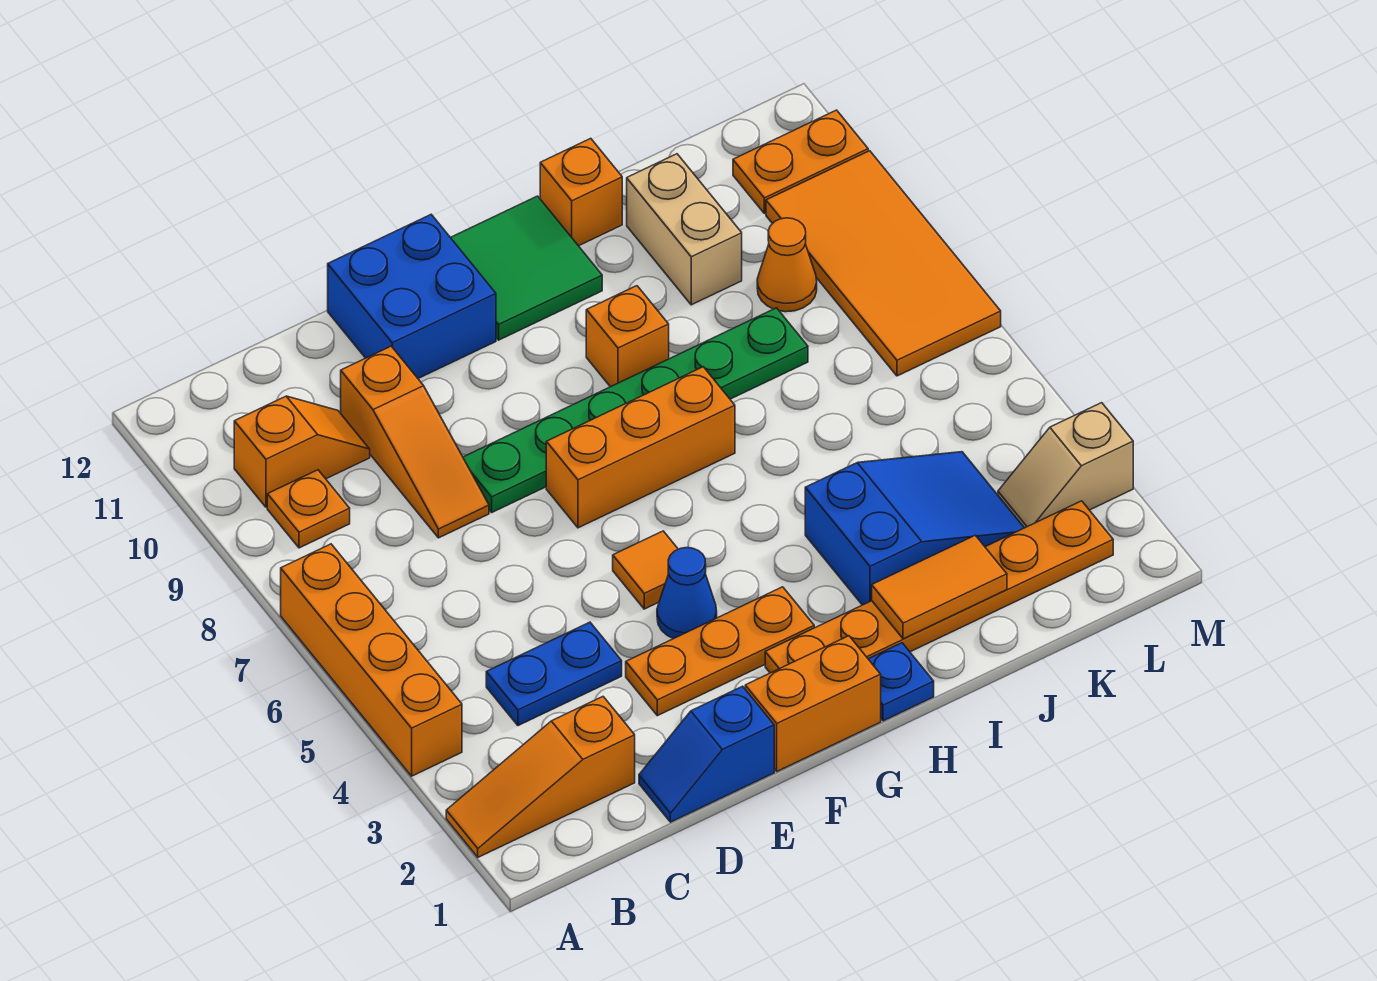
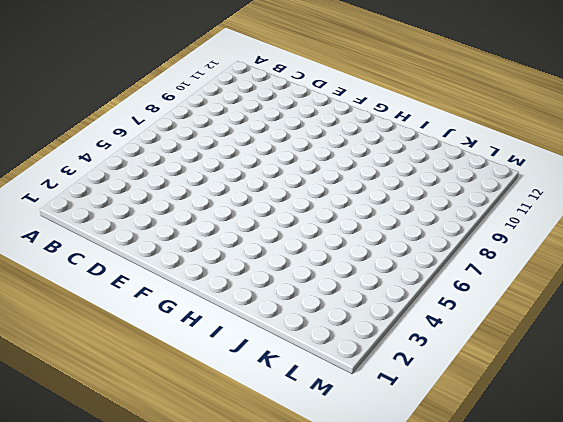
none -> orange 1x3 slope [446,697,635,857]
none -> orange 1x4 brick [281,544,462,776]
none -> orange 1x1 plate [267,470,350,548]

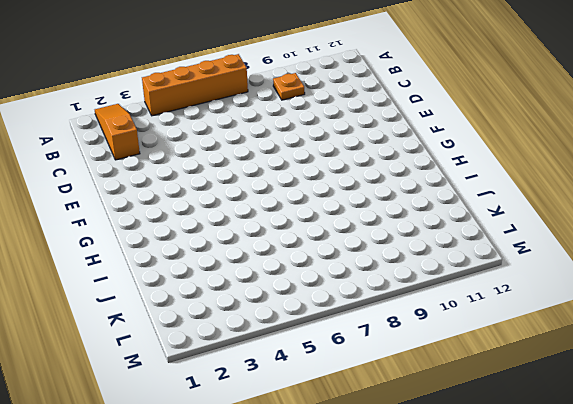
none -> orange 1x2 slope [234,396,370,507]
none -> blue 1x2 plate [486,622,622,726]
none -> blue 1x2 slope [639,686,774,822]

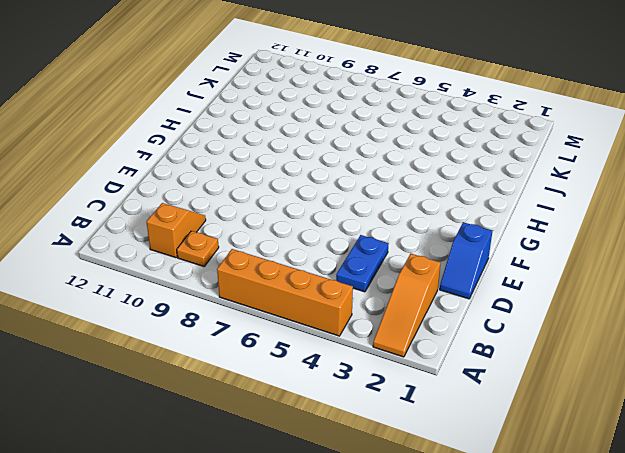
none -> orange 1x3 slope [341,346,489,538]
none -> orange 1x3 plate [626,587,814,716]
none -> green 1x6 plate [463,308,808,512]

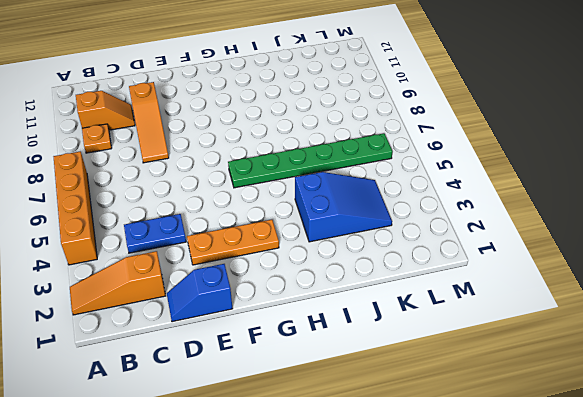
green 1x6 plate [228,133,393,188] -> green 1x6 plate moved to [463,308,808,512]
none -> blue 2x2 brick [328,215,496,378]
none -> orange 1x2 brick [745,636,881,771]
none -> blue 1x1 cone [657,547,717,639]

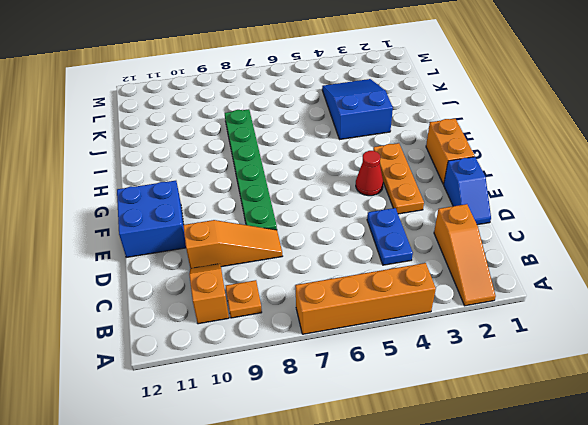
red 1x1 cone [356,151,383,196] -> blue 1x1 cone [657,547,717,639]
none -> orange 1x1 tile [613,531,678,609]
none -> orange 1x3 brick [546,367,735,528]
none -> orange 1x6 plate [765,501,1113,673]

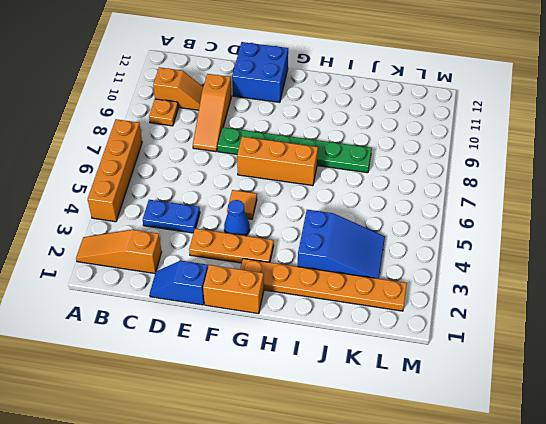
none -> green 2x2 tile [450,196,602,340]
none -> blue 1x1 plate [869,643,934,721]
none -> orange 1x1 brick [586,286,669,387]

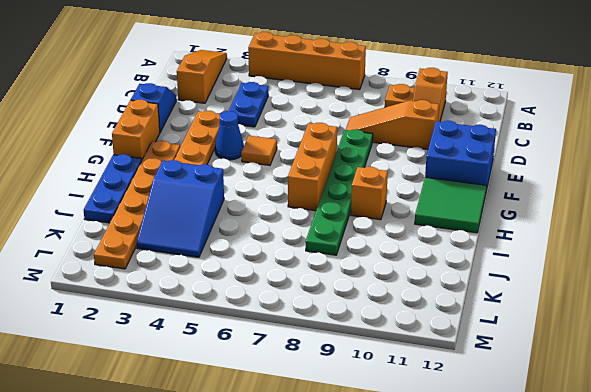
blue 1x3 plate [84,154,142,223] -> blue 1x1 plate [869,643,934,721]
none -> orange 1x1 brick [540,138,622,246]
none -> tan 1x2 brick [627,154,742,305]
none -> orange 1x1 cone [757,218,817,312]

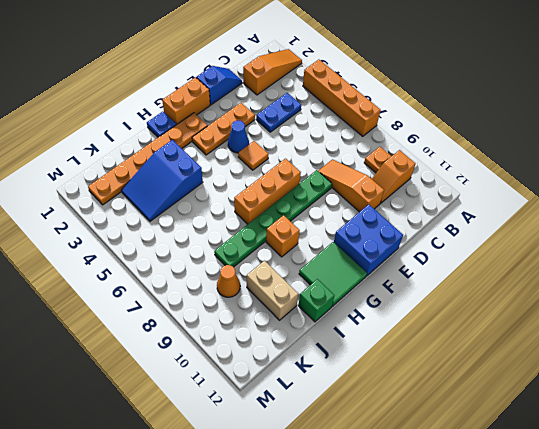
green 1x1 brick [298,279,334,322] -> orange 1x1 brick [540,138,622,246]
none -> tan 1x2 slope [998,403,1133,528]
none -> orange 2x4 tile [766,151,1001,376]
none -> orange 1x2 plate [733,110,868,214]

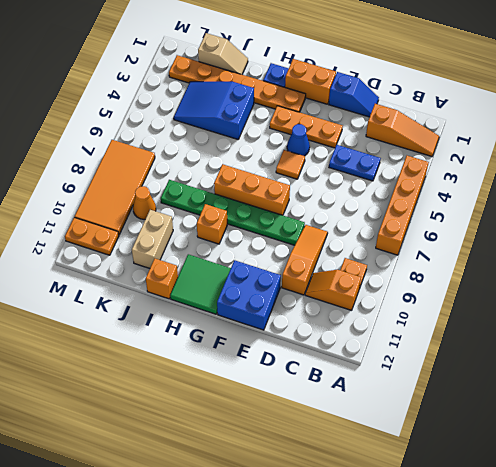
tan 1x2 slope [198,33,248,74] -> tan 1x2 slope moved to [998,403,1133,528]
none -> orange 1x2 tile [872,535,1007,639]

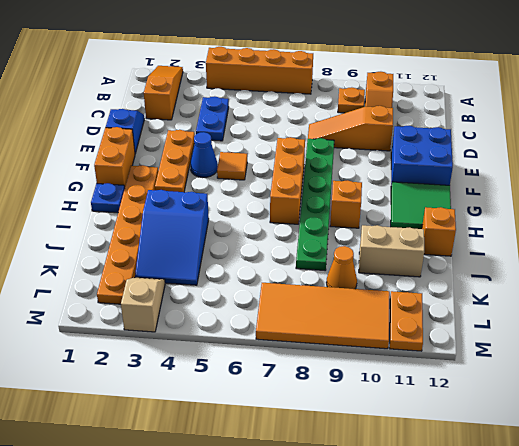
none -> orange 1x2 tile [872,535,1007,639]

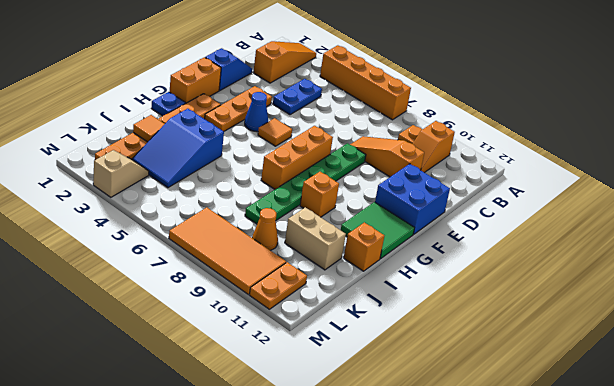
orange 1x1 tile [133,115,164,142] -> orange 1x2 tile [872,535,1007,639]

